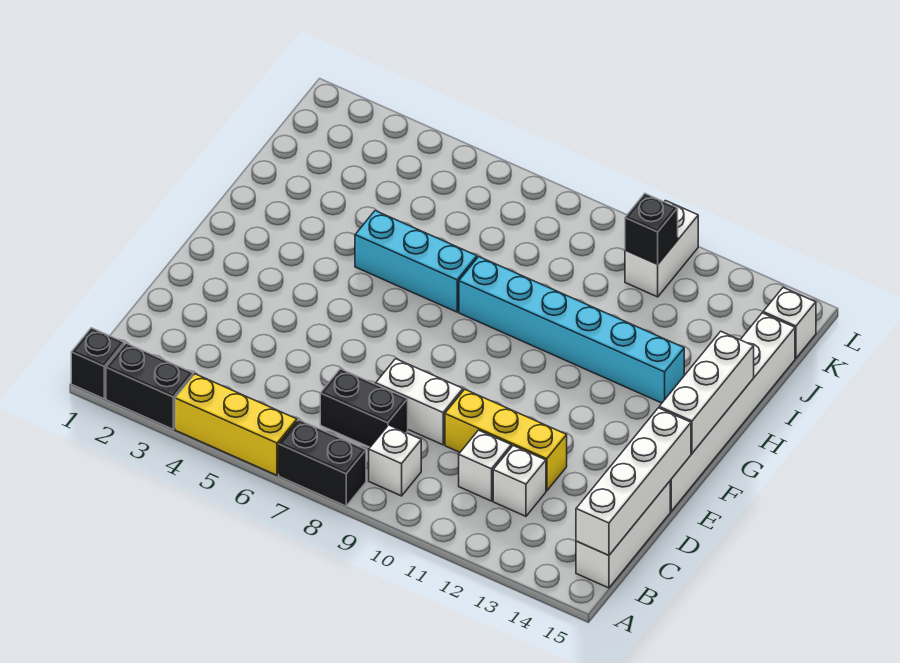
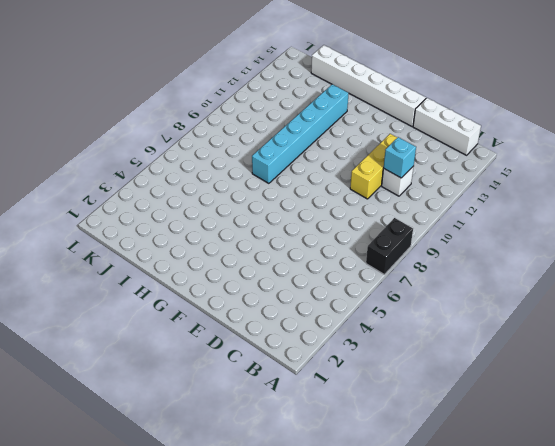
cyan 1x1 brick [384,137,416,178] -> none
none -> black 1x1 brick [71,328,124,399]
none -> black 1x2 brick [106,343,193,429]
none -> yellow 1x3 brick [175,374,297,475]

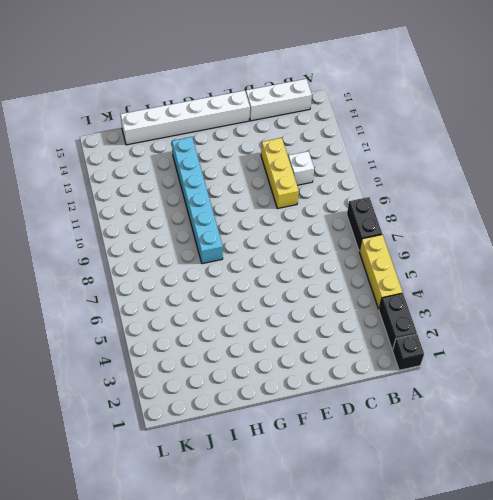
none -> white 1x1 brick [369,425,421,496]
none -> black 1x2 brick [320,369,408,447]
none -> white 1x1 brick [493,446,546,516]

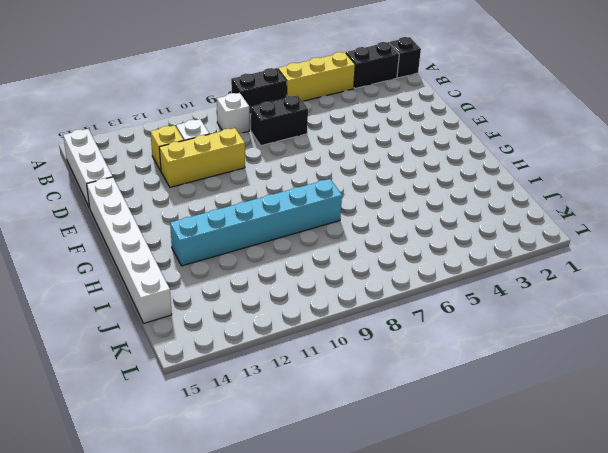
yellow 1x1 brick [150,125,184,171] -> white 1x1 brick [493,446,546,516]
none -> white 1x2 brick [376,359,463,445]
none -> cyan 1x3 brick [355,211,477,312]
none -> white 1x2 brick [625,201,698,297]

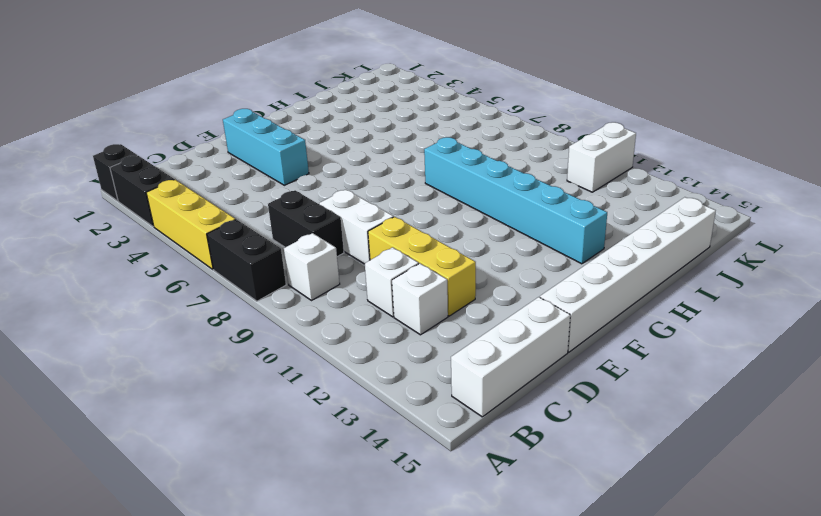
cyan 1x3 brick [223,109,309,185] -> cyan 1x3 brick moved to [355,211,477,312]
none -> white 1x1 brick [763,288,816,358]
none -> white 1x4 brick [576,408,691,555]
none -> white 1x3 brick [659,331,754,453]

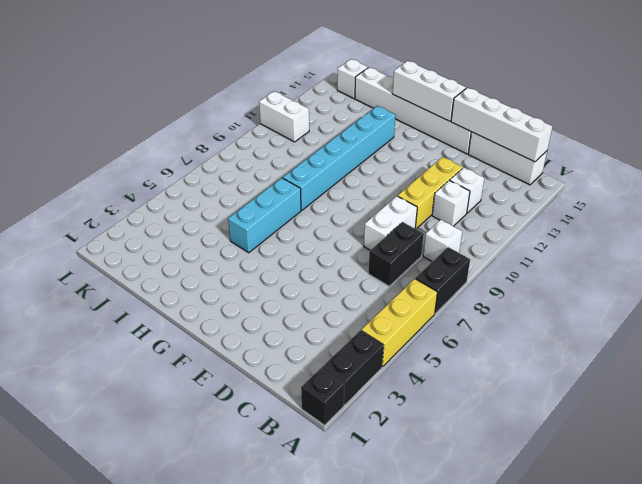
none -> black 1x1 brick [625,194,678,264]

